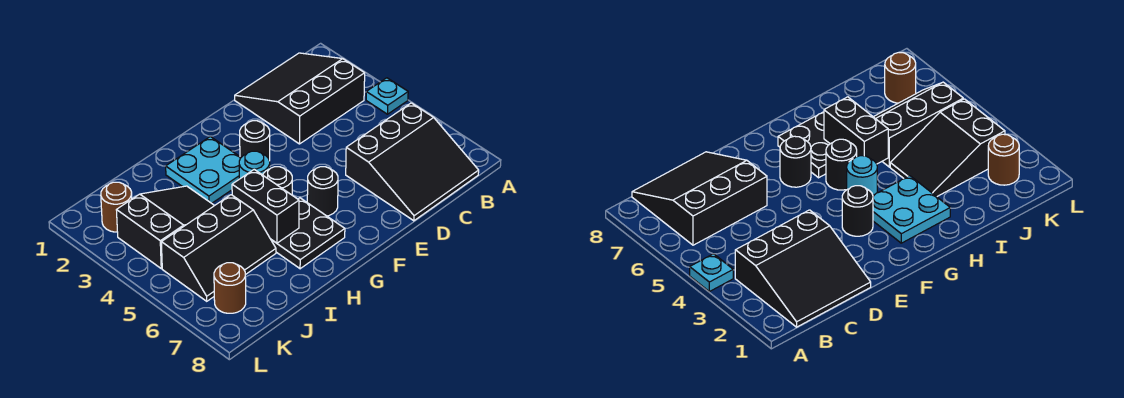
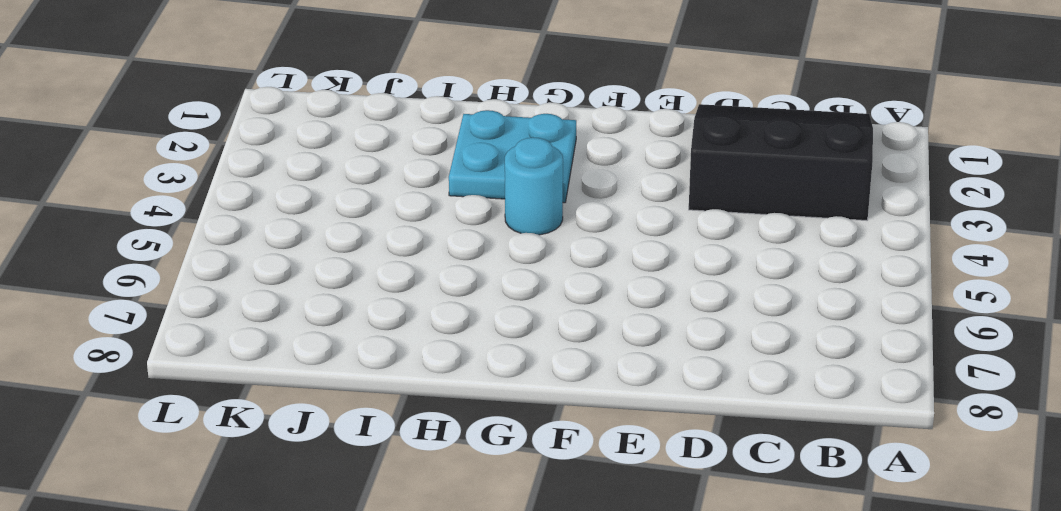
none -> cyan 1x1 plate [366,78,408,114]
none -> black 3x3 slope [346,103,479,221]
none -> black 1x1 round brick [240,121,270,161]

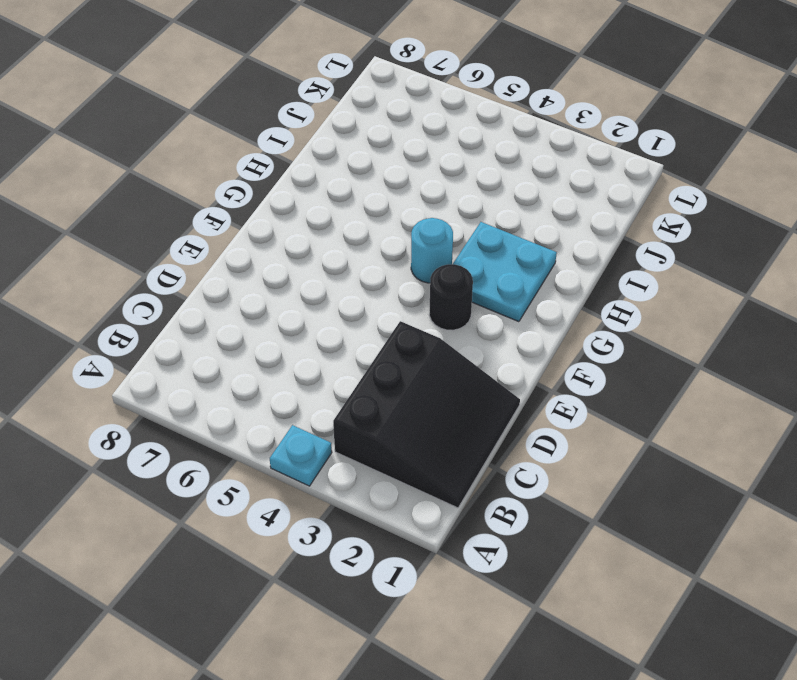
none -> black 3x3 slope [346,103,479,221]
none -> black 1x1 round brick [307,167,338,216]
none -> black 1x1 round brick [263,167,292,195]

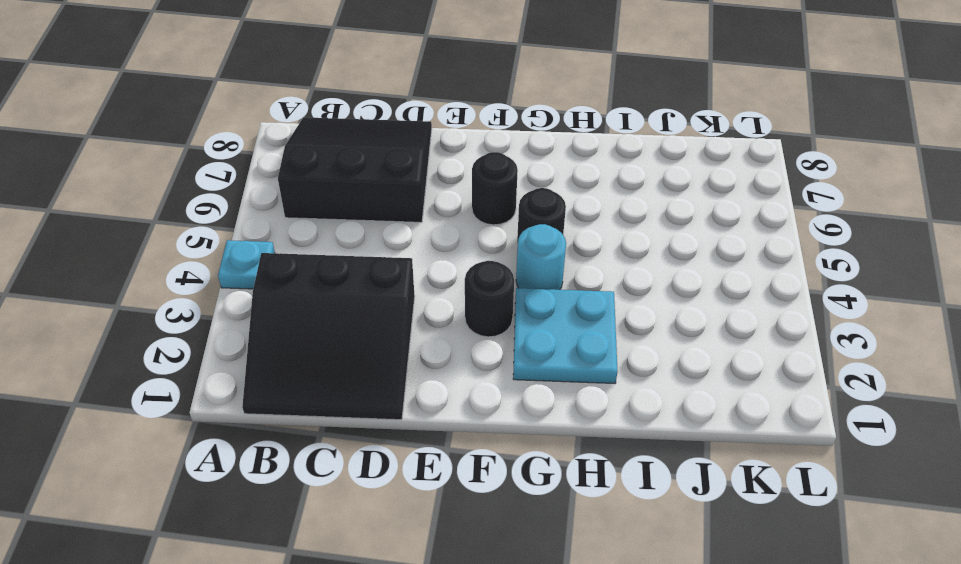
none -> black 2x2 plate [271,198,345,269]
none -> black 2x3 slope [117,186,215,268]
none -> black 2x3 slope [161,195,276,301]

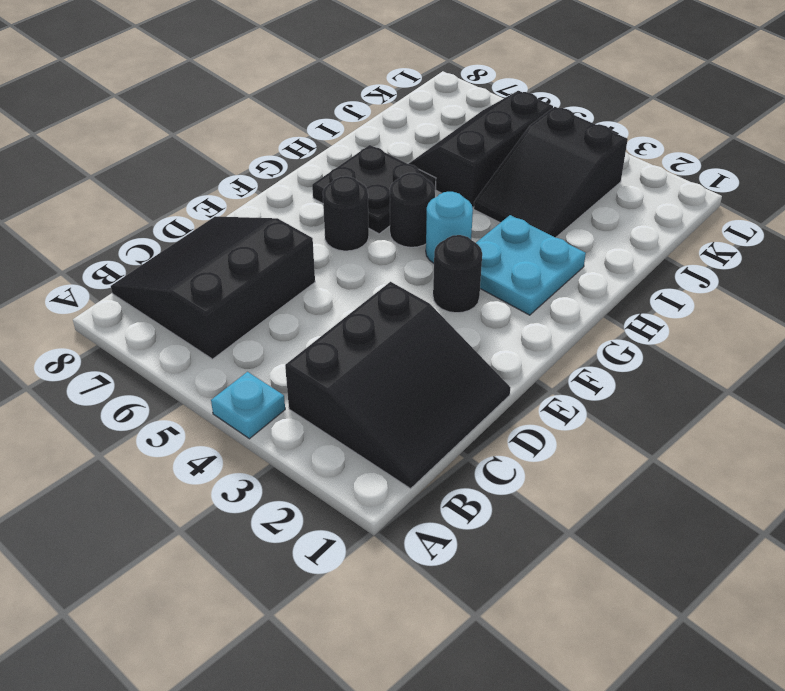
none -> brown 1x1 round brick [101,182,132,232]
none -> brown 1x1 round brick [214,263,246,313]
none -> black 1x2 brick [232,170,299,243]

